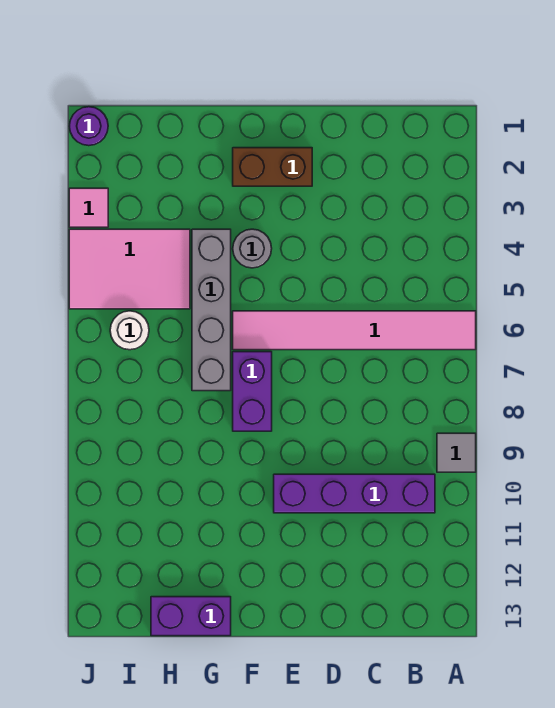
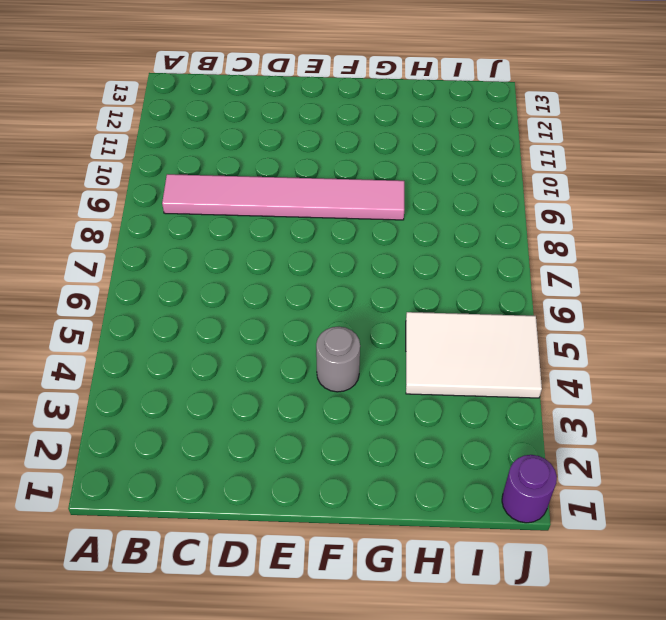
pink 1x6 tile [162,174,404,220] -> pink 1x6 tile moved to [233,311,476,350]
white 2x3 tile [406,312,542,398] -> pink 2x3 tile [69,229,190,309]
none -> grey 1x1 tile [437,433,476,472]
none -> purple 1x4 brick [274,474,435,513]
none -> brown 1x2 brick [233,148,312,186]

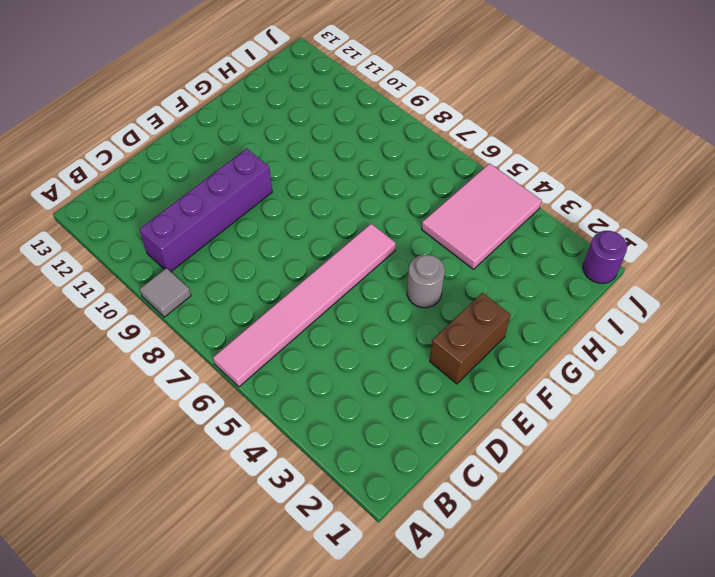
none -> purple 1x2 brick [233,352,272,431]
none -> grey 1x4 brick [192,229,231,391]
none -> purple 1x2 brick [151,597,231,636]

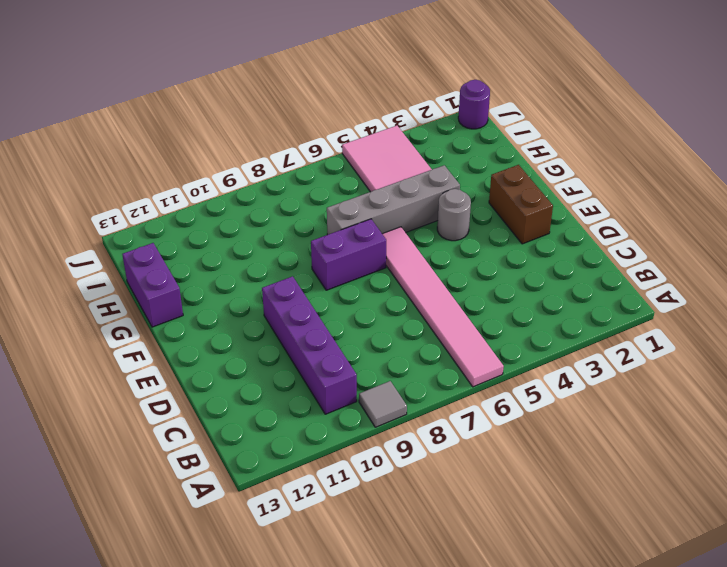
none -> white 1x1 round brick [110,311,149,350]
none -> pink 1x1 tile [69,188,108,227]

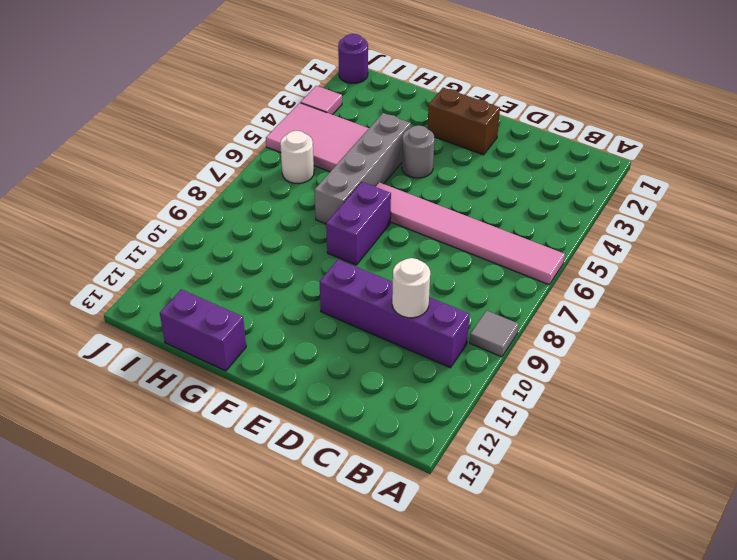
white 1x1 round brick [392,258,430,318] -> none

